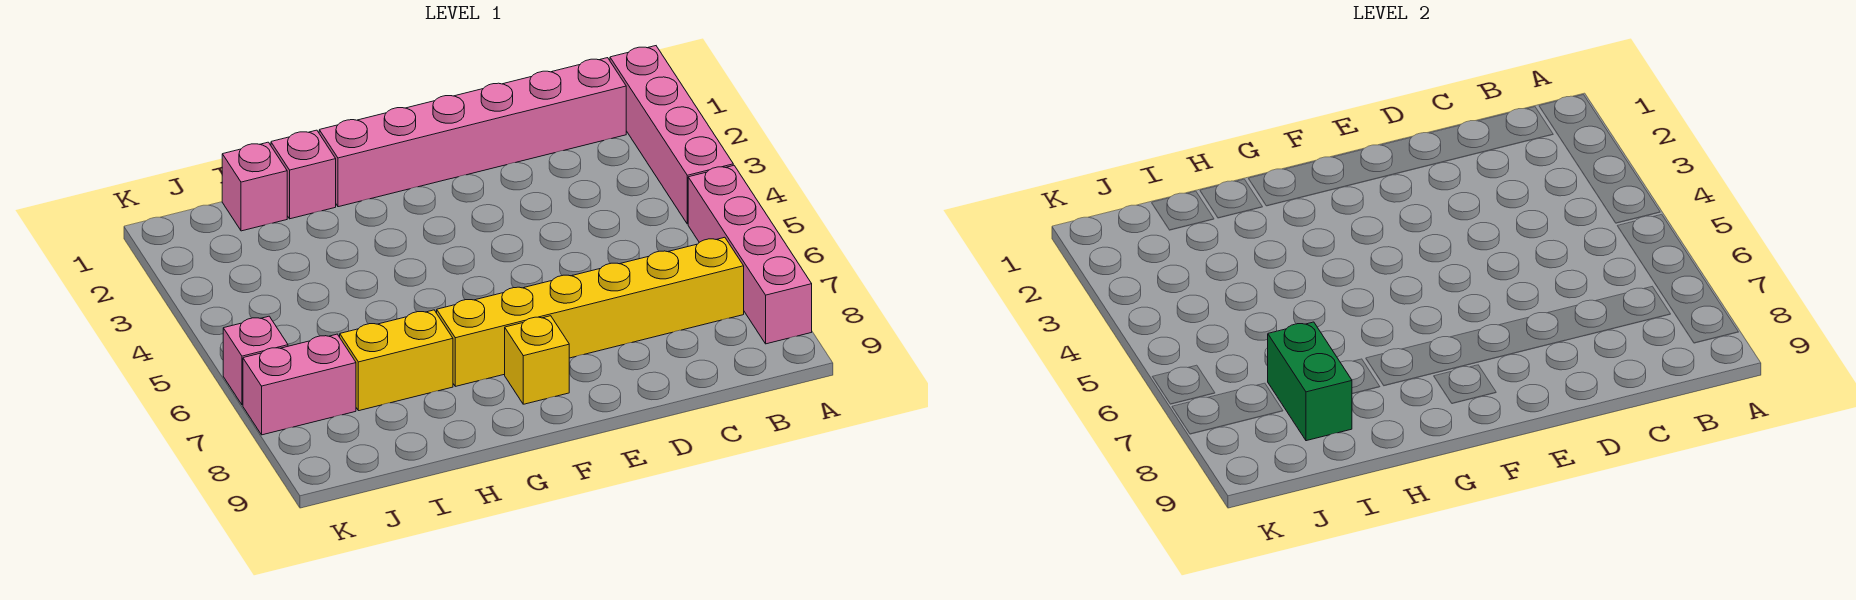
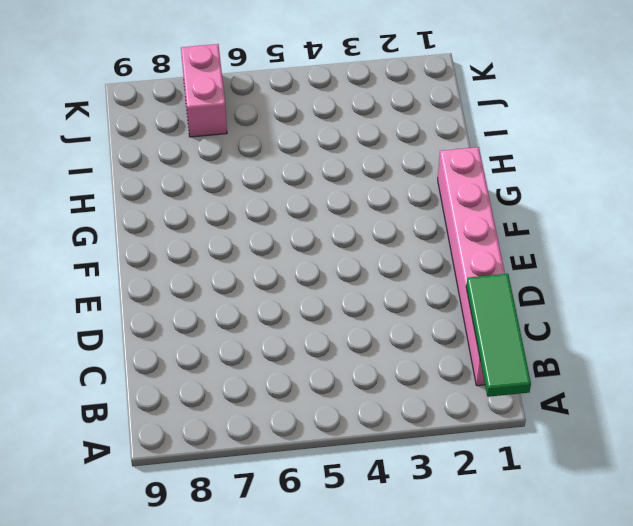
green 1x3 tile [466,274,531,397] -> none
none -> pink 1x4 brick [610,46,733,224]
none -> pink 1x4 brick [688,165,812,344]

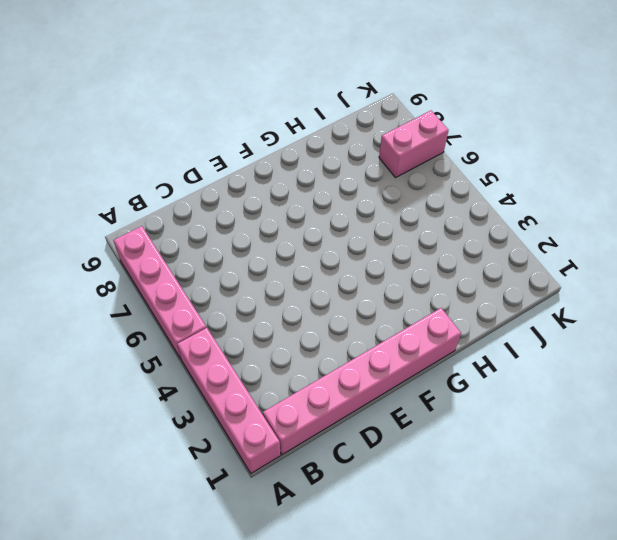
none -> yellow 1x6 brick [437,237,744,386]
none -> yellow 1x1 brick [505,316,569,404]

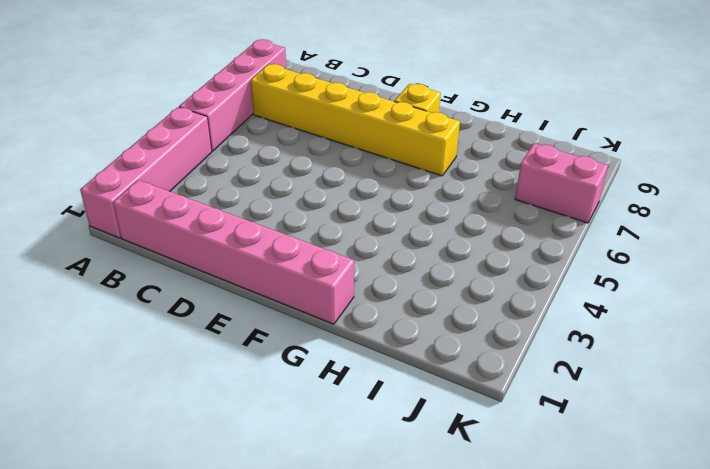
none -> pink 1x1 brick [271,130,336,219]
none -> yellow 1x2 brick [340,310,453,411]

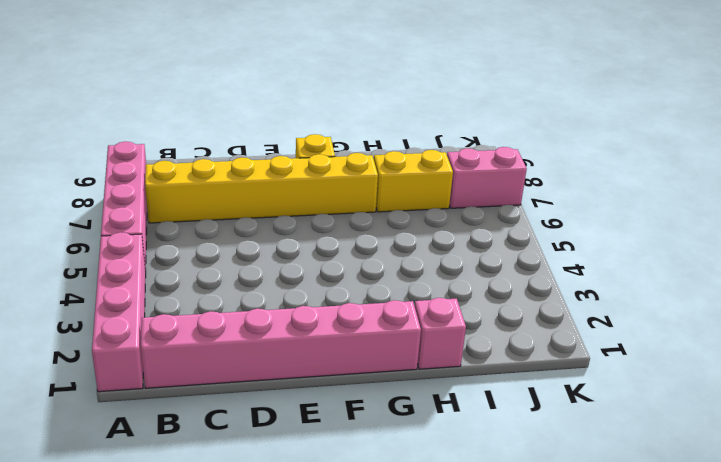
none -> pink 1x1 brick [222,142,287,231]
none -> pink 1x1 brick [223,316,288,405]

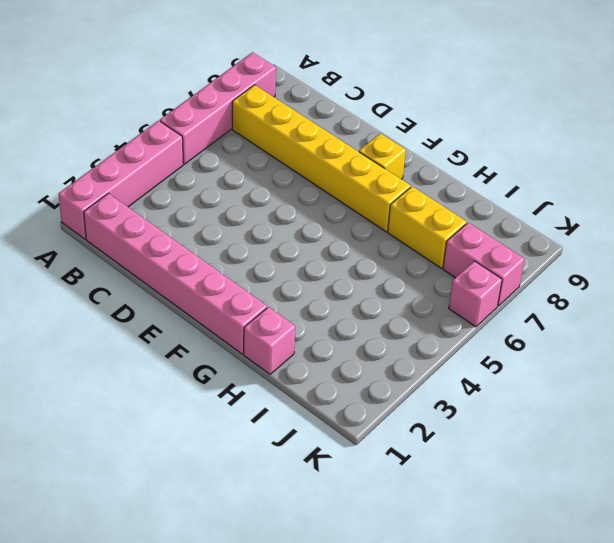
none -> pink 1x1 brick [222,142,287,231]
none -> green 1x2 brick [1268,322,1352,441]

